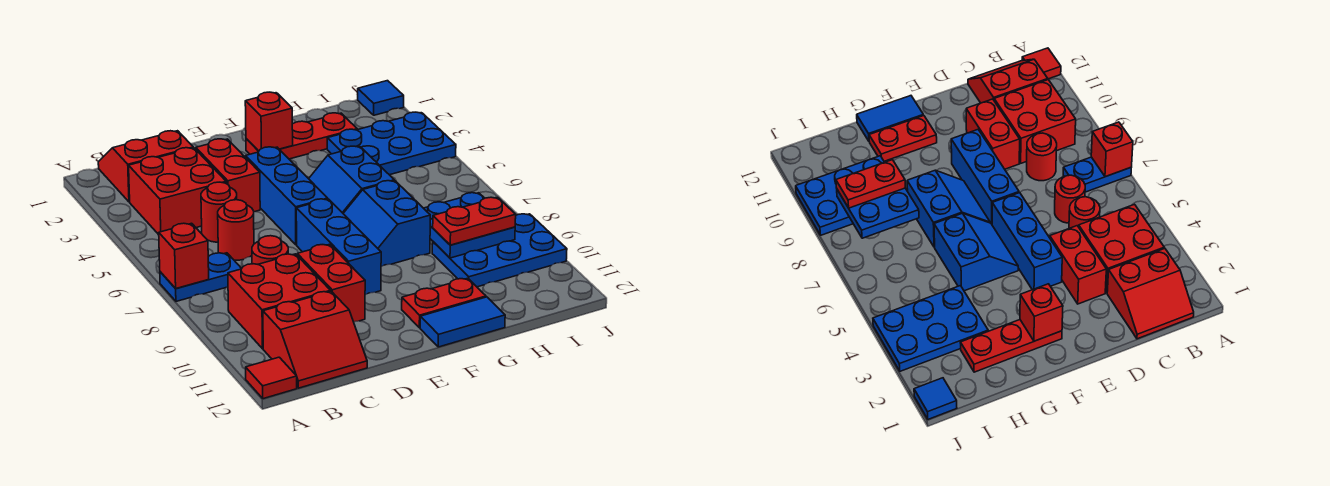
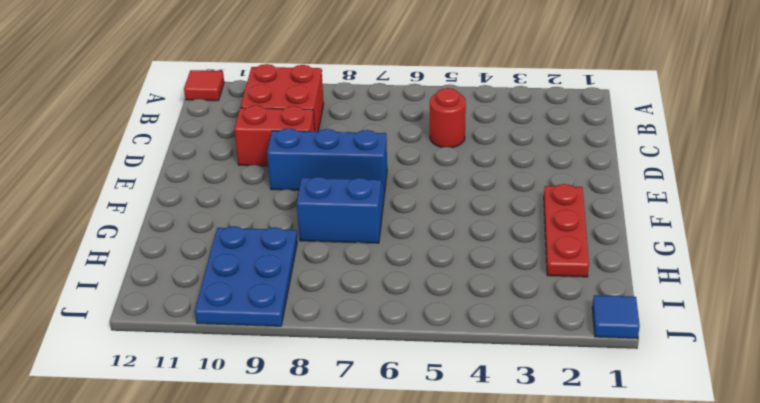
none -> blue 1x2 plate [160,253,242,301]
none -> red 2x2 slope [98,131,193,202]
none -> red 2x2 brick [129,148,226,235]

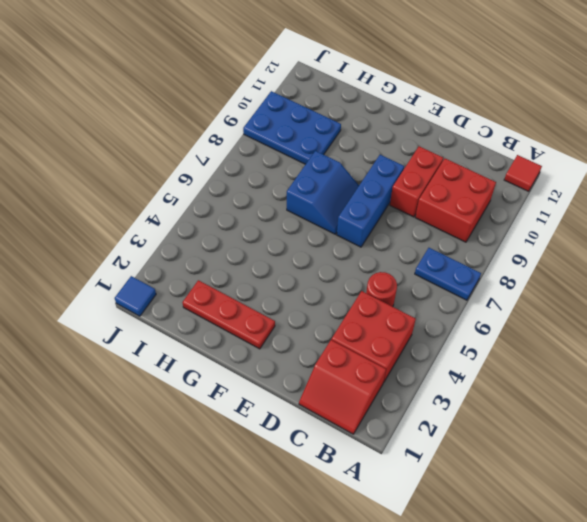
none -> red 2x2 slope [263,291,367,388]
none -> red 1x1 round brick [218,200,254,260]
none -> red 1x1 round brick [252,236,288,264]

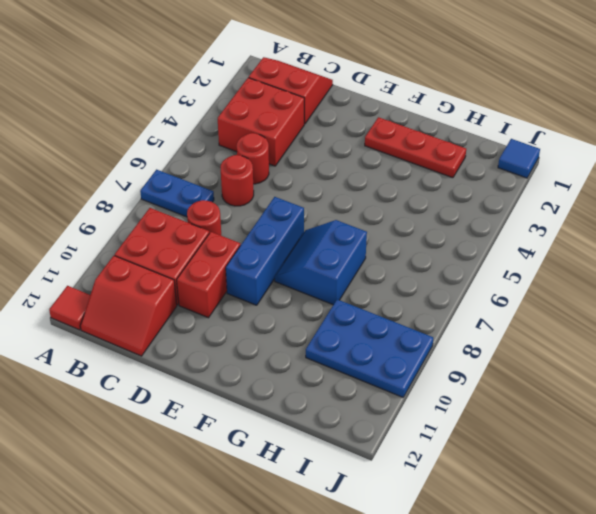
none -> red 1x2 brick [196,139,260,212]
none -> blue 1x3 brick [246,147,328,245]
none -> blue 2x2 slope [309,146,394,213]

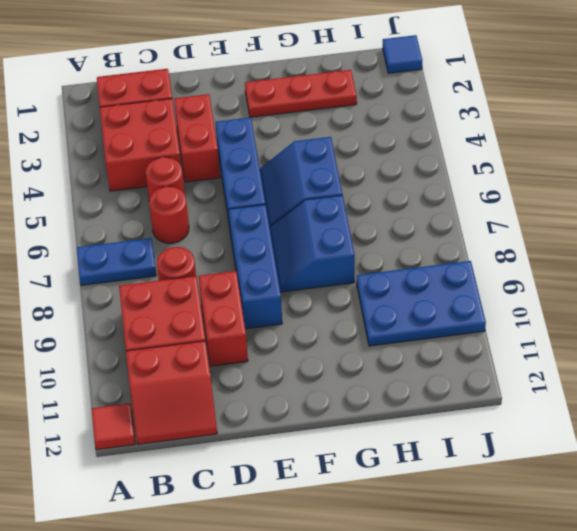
none -> red 1x2 plate [402,278,486,328]
none -> blue 1x2 tile [420,297,505,347]
none -> blue 2x3 plate [327,112,456,175]

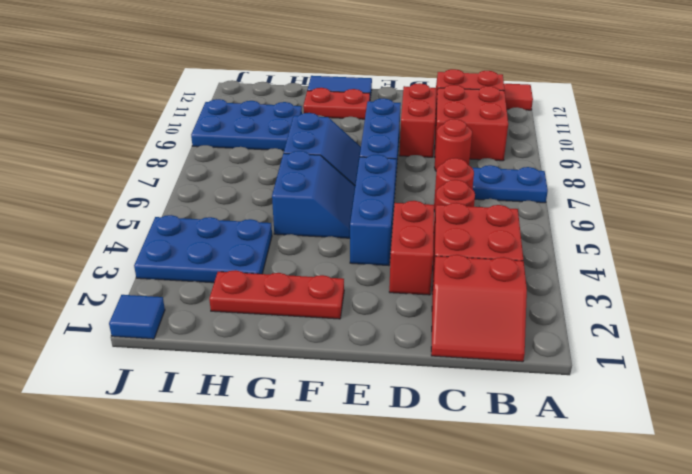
none -> red 1x1 brick [159,223,209,289]
none -> red 1x1 brick [245,92,293,151]
none -> blue 2x2 plate [424,193,515,258]

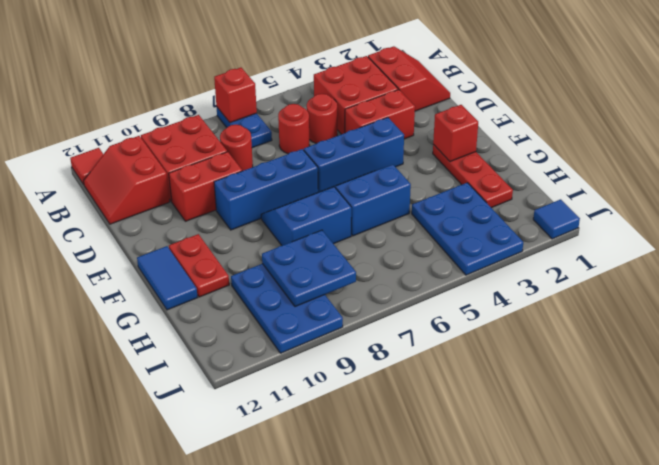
none -> red 1x2 plate [433,197,516,245]

